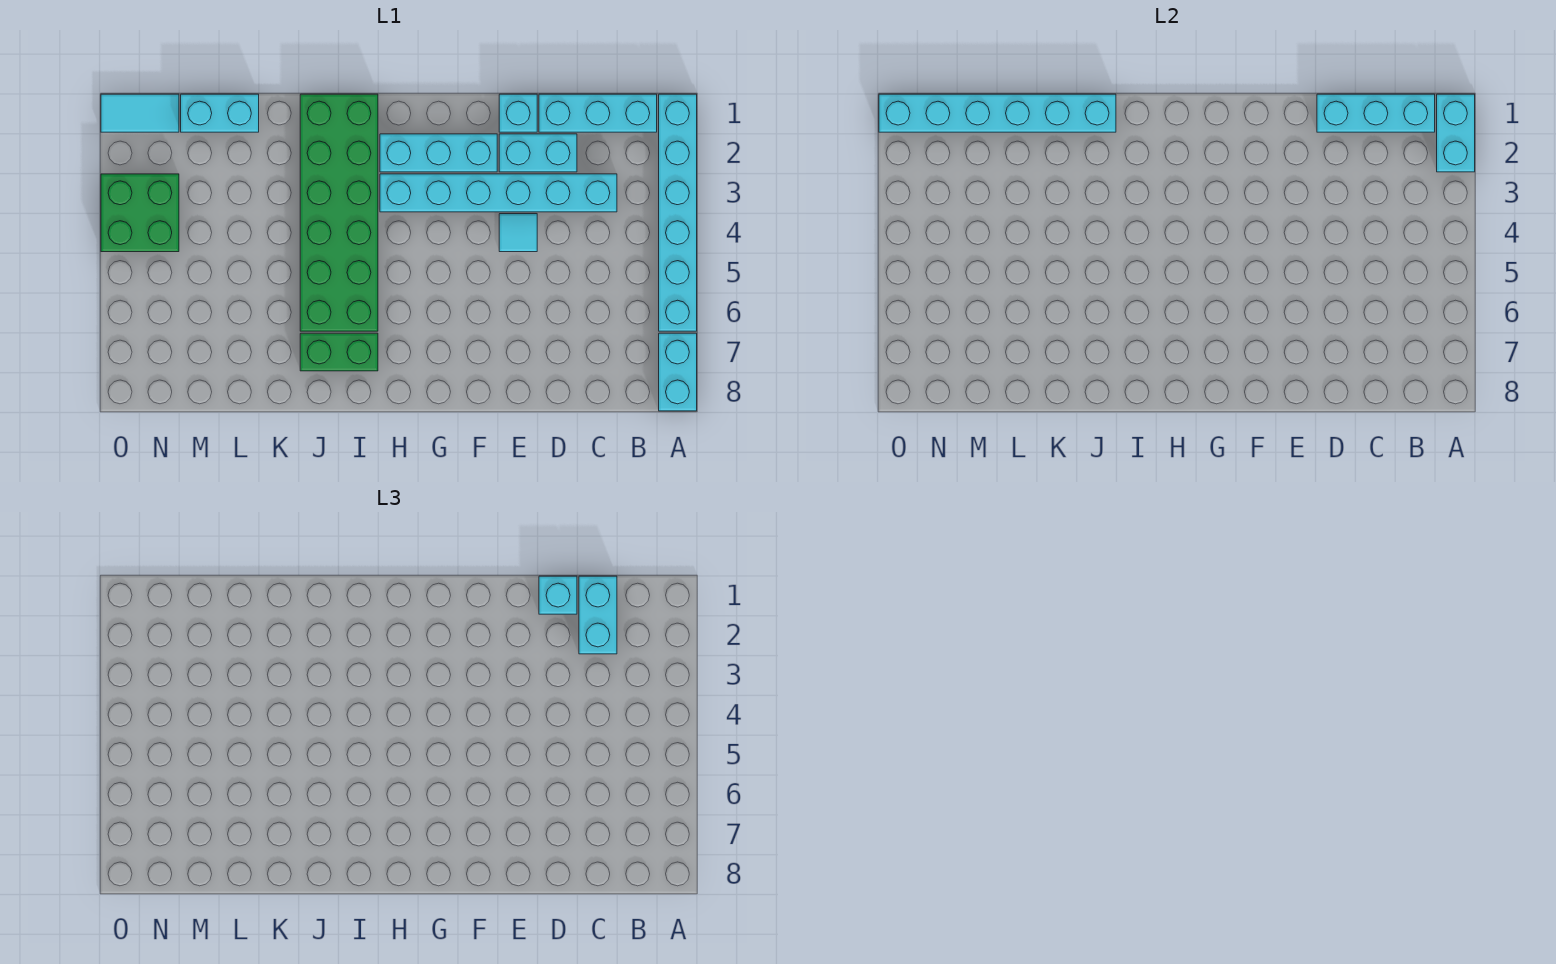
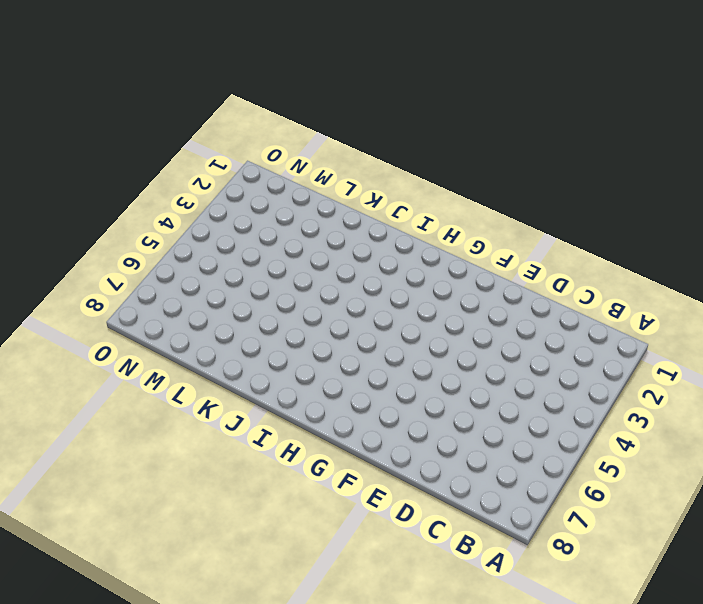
none -> cyan 1x6 brick [659,94,697,331]
none -> cyan 1x2 brick [659,333,697,411]
none -> cyan 1x3 brick [539,94,657,132]

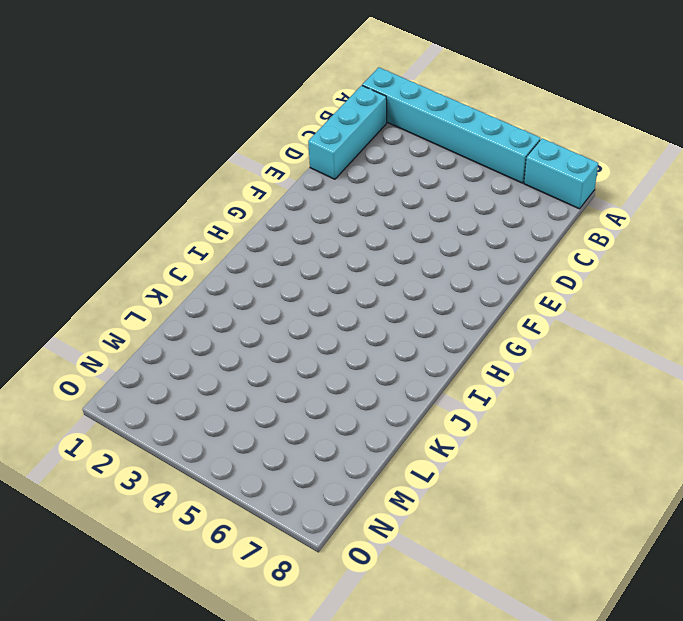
none -> cyan 1x6 brick [380,174,617,212]
none -> cyan 1x2 brick [499,134,577,172]
none -> cyan 1x1 brick [499,94,537,132]

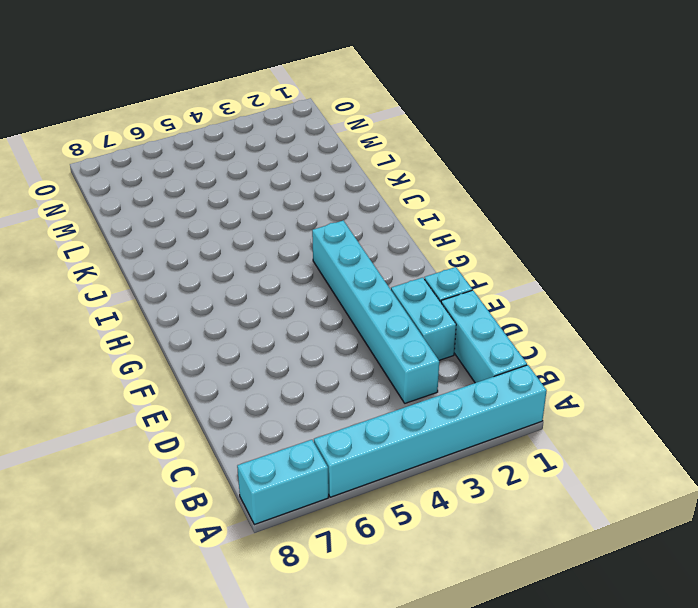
none -> cyan 1x1 tile [499,214,537,252]
none -> cyan 1x3 brick [380,134,497,172]
none -> green 2x6 brick [300,94,378,331]

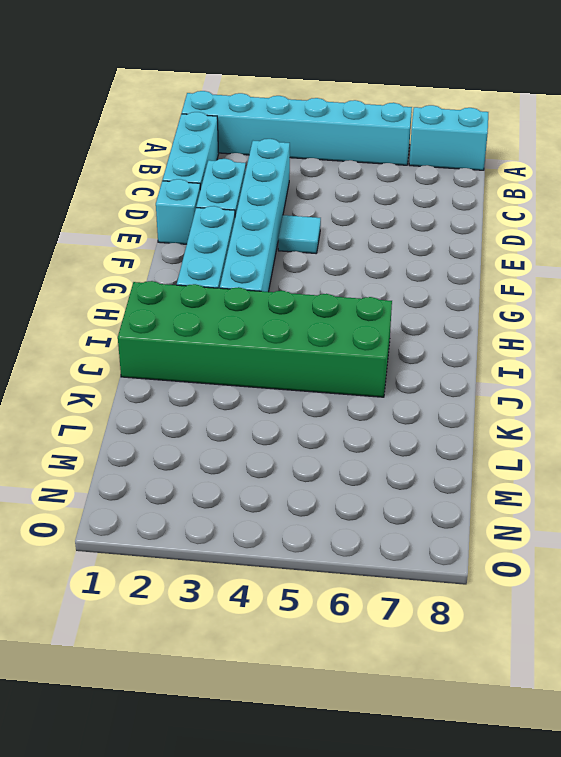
none -> green 1x2 brick [300,333,378,371]
none -> cyan 1x2 brick [181,94,259,132]
none -> cyan 1x2 tile [101,94,179,132]

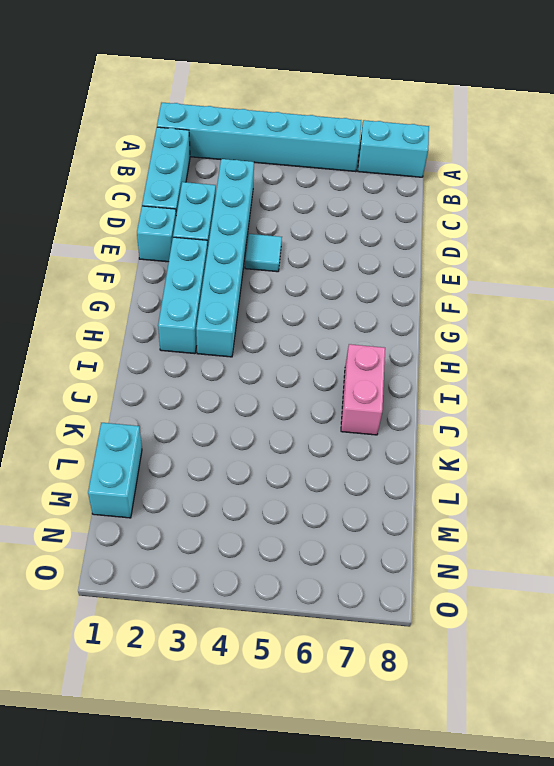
pink 1x2 brick [341,344,385,435] -> green 1x2 brick [300,333,378,371]
none -> green 2x6 brick [300,94,378,331]
none -> cyan 1x2 tile [101,94,179,132]
none -> green 2x2 brick [101,174,179,252]

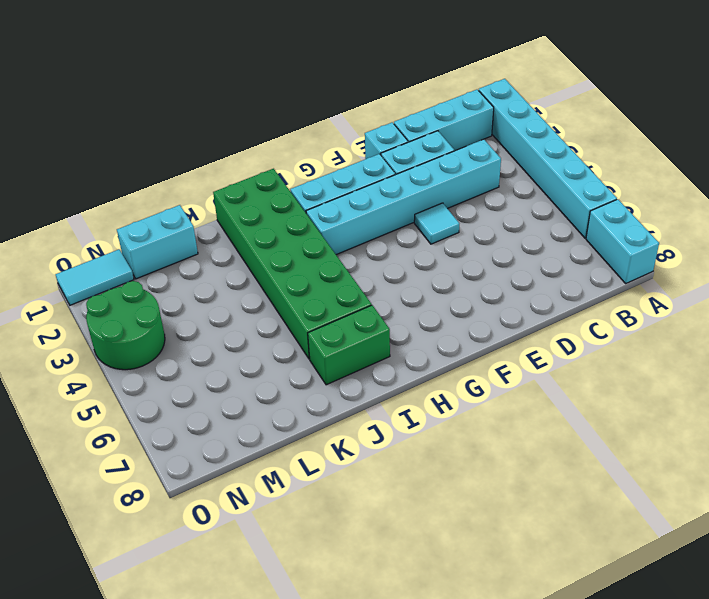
green 2x2 round brick [86,281,165,370] -> green 2x2 brick [101,174,179,252]
none -> cyan 1x2 brick [1437,94,1475,172]
none -> cyan 1x3 brick [1317,94,1435,132]
none -> cyan 1x6 brick [879,94,1116,132]

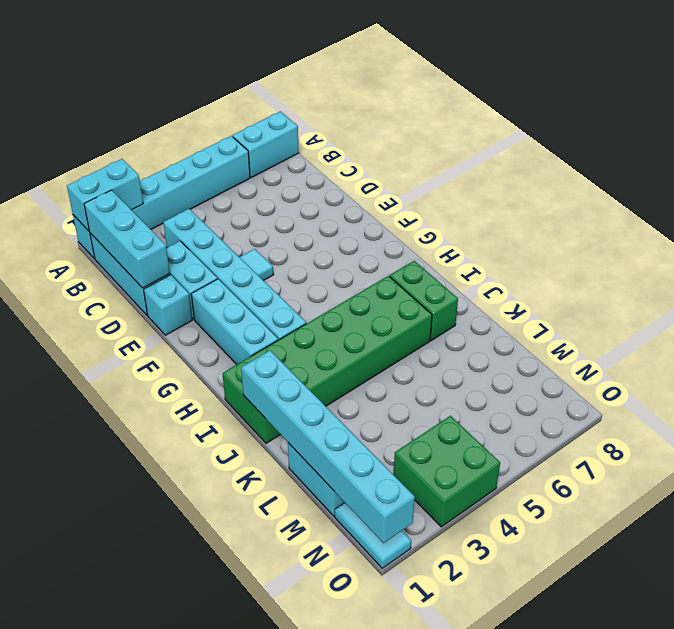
none -> cyan 1x2 brick [579,576,617,654]
none -> cyan 1x1 brick [539,576,577,614]

